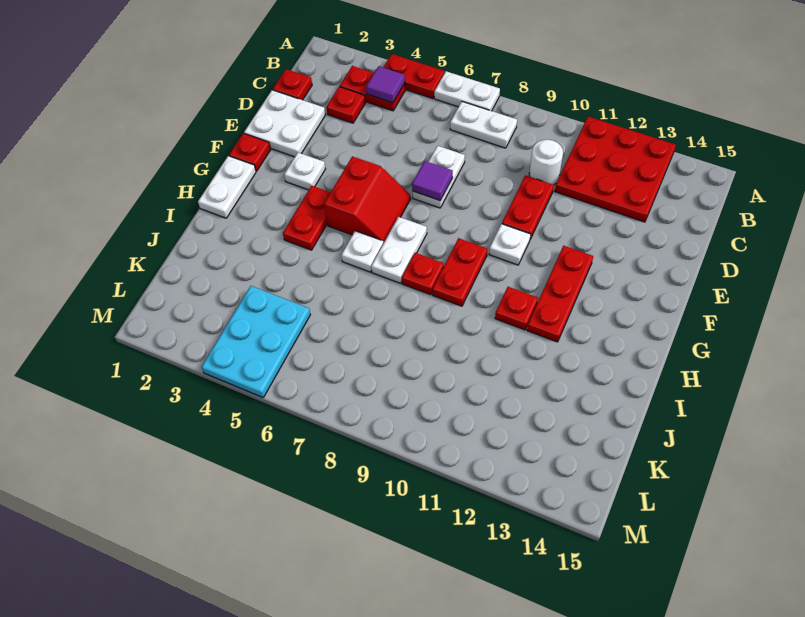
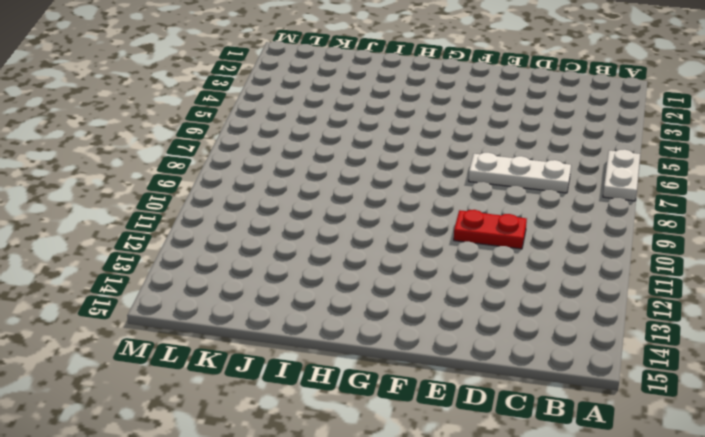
white 1x3 plate [469,153,571,193] -> white 1x2 plate [412,146,465,208]
none -> red 1x2 plate [383,54,444,98]
none -> red 3x3 plate [555,117,676,222]
none -> red 1x2 plate [340,66,405,111]

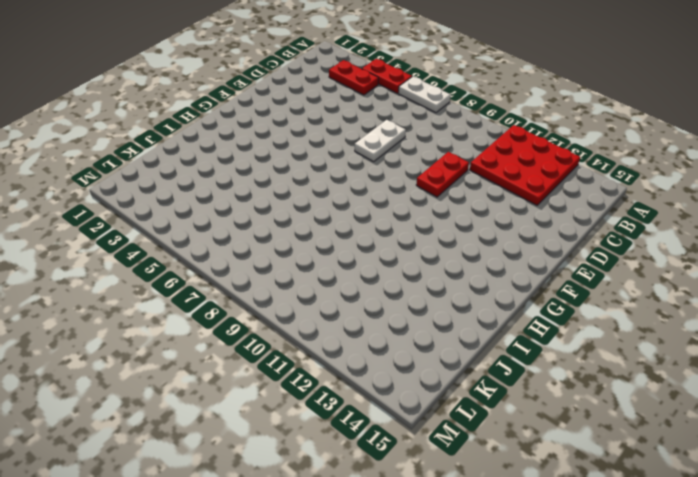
none -> white 1x2 plate [450,102,517,148]
none -> red 1x1 plate [273,69,312,100]
none -> red 1x1 plate [326,87,366,123]

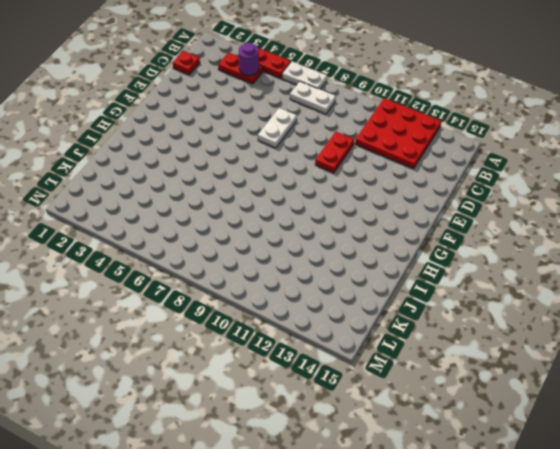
purple 1x1 round brick [239,43,259,76] -> purple 1x1 tile [366,66,405,103]
none -> red 1x1 plate [326,87,366,123]
none -> white 1x1 round brick [529,140,563,185]
none -> white 2x2 plate [244,90,325,157]

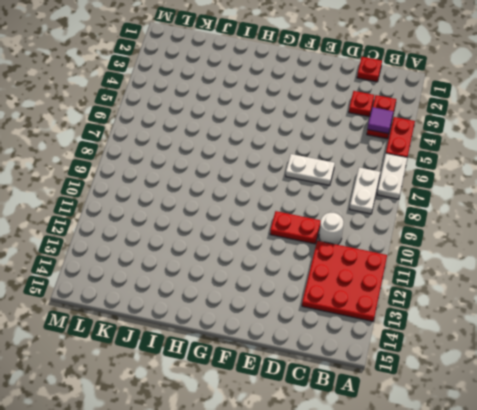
none -> white 2x2 plate [244,90,325,157]
none -> red 1x1 plate [229,133,271,171]
none -> white 1x1 plate [284,153,325,190]

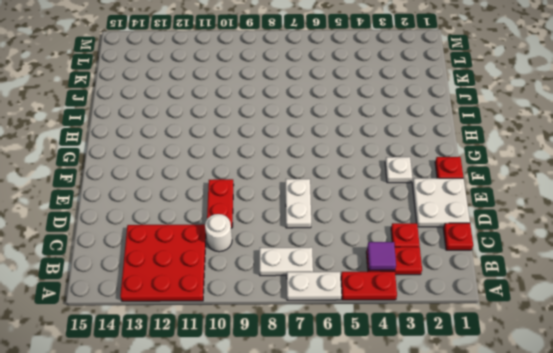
none -> red 2x2 slope [324,156,411,243]
none -> white 1x1 plate [489,224,531,265]
none -> red 1x3 plate [527,246,593,342]

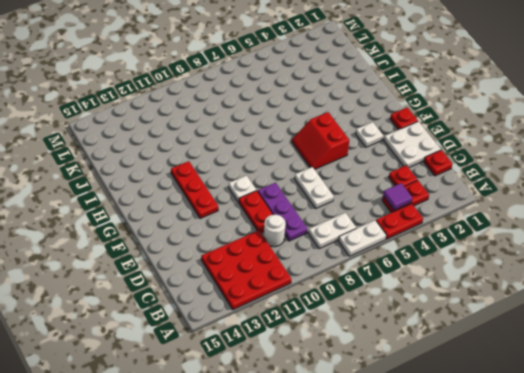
purple 1x3 plate [258,183,307,241] -> none
none -> white 1x2 plate [198,156,256,218]
none -> red 1x2 plate [283,186,331,250]
none -> white 1x2 plate [371,217,427,283]

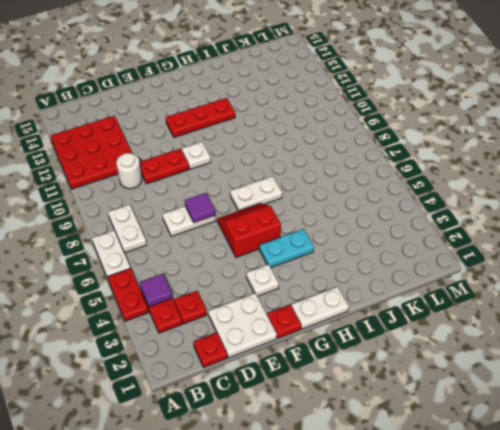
cyan 1x2 plate [259,229,314,268] -> red 1x2 plate [283,186,331,250]
none -> red 1x2 plate [433,238,487,306]
none -> white 1x1 plate [341,231,383,272]
none -> red 1x1 plate [402,253,444,295]

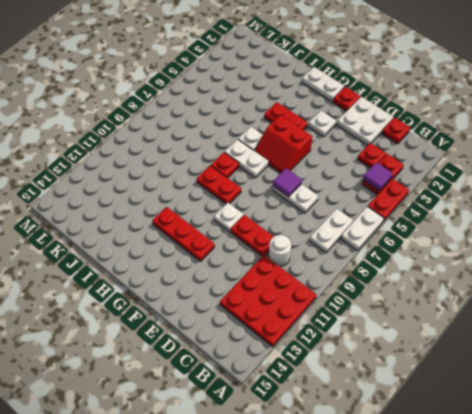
none -> red 1x1 plate [495,287,538,330]
none -> cyan 2x3 plate [202,286,310,397]

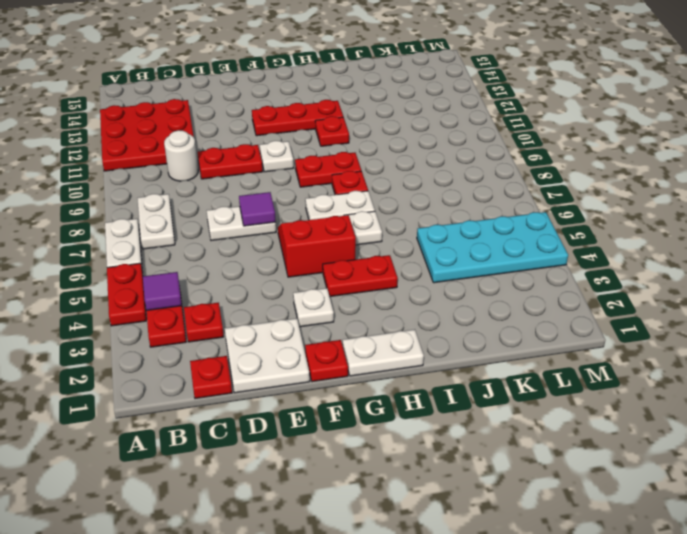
cyan 2x4 plate [417,212,568,283] -> cyan 2x3 plate [202,286,310,397]

